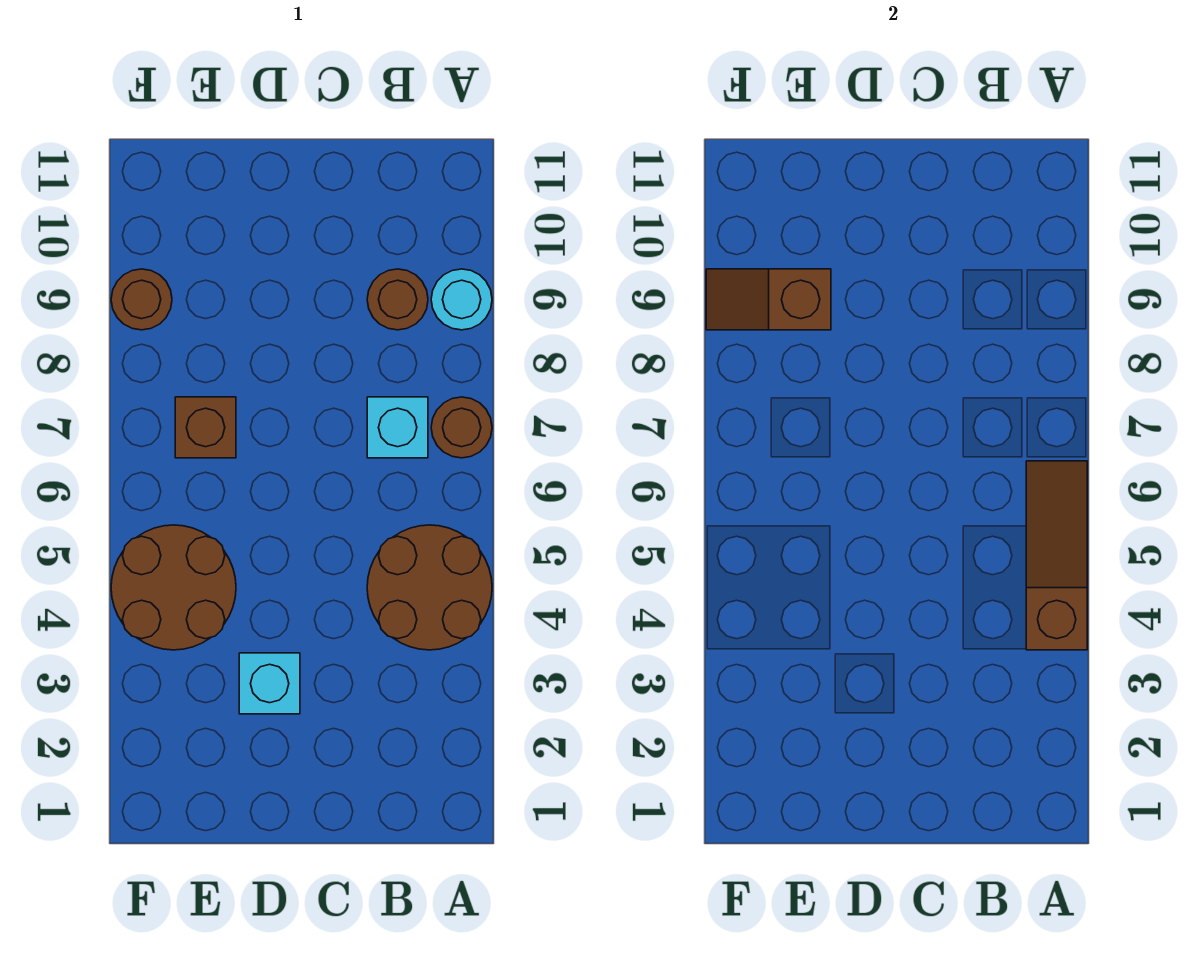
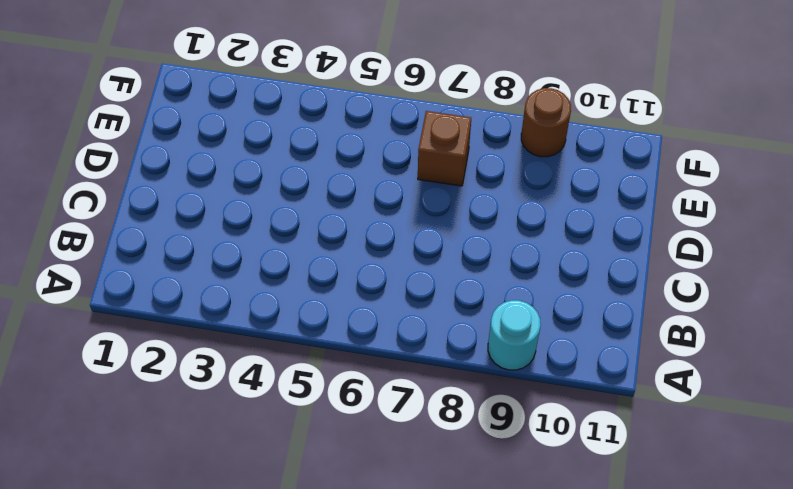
none -> brown 2x2 round brick [367,525,492,650]
none -> brown 1x1 round brick [431,397,492,458]

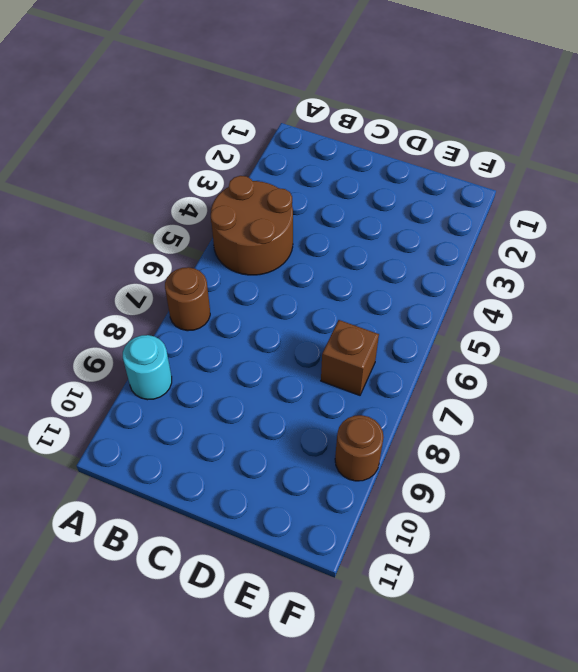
none -> cyan 1x1 brick [367,397,428,458]
none -> brown 1x1 round brick [367,269,428,330]

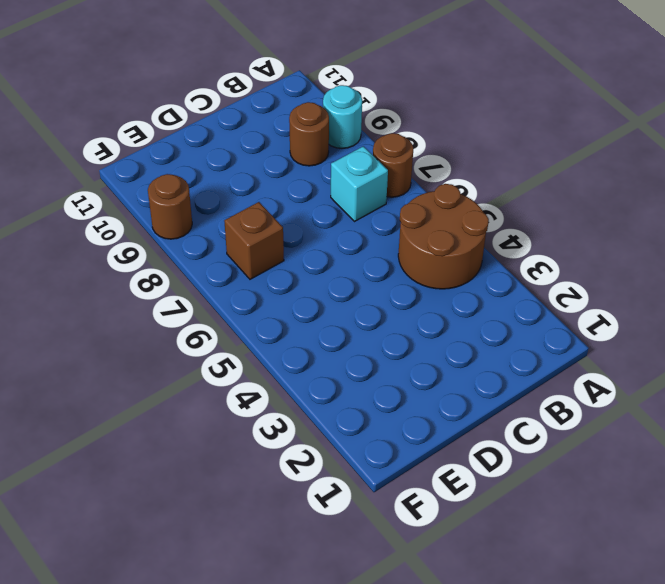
none -> cyan 1x1 brick [239,653,300,714]
none -> brown 2x2 round brick [111,525,236,650]

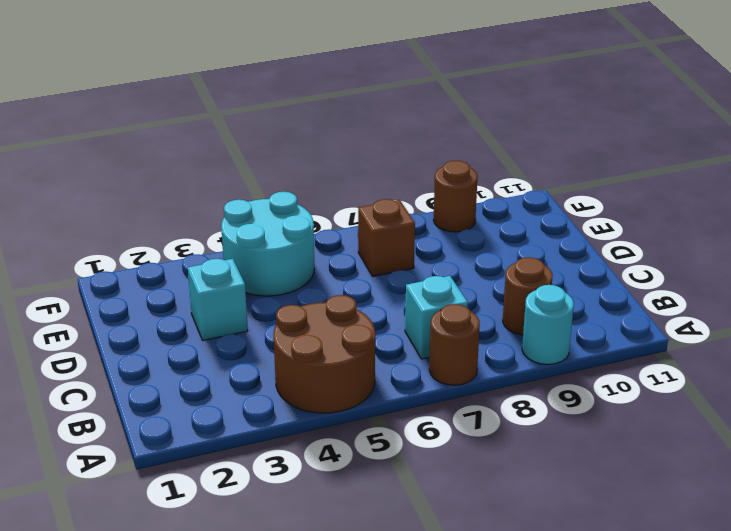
cyan 2x2 round brick [221,192,314,296] -> brown 2x2 round brick [111,525,236,650]
none -> brown 1x3 slope [1026,461,1087,650]
none -> brown 1x2 slope [706,269,831,330]

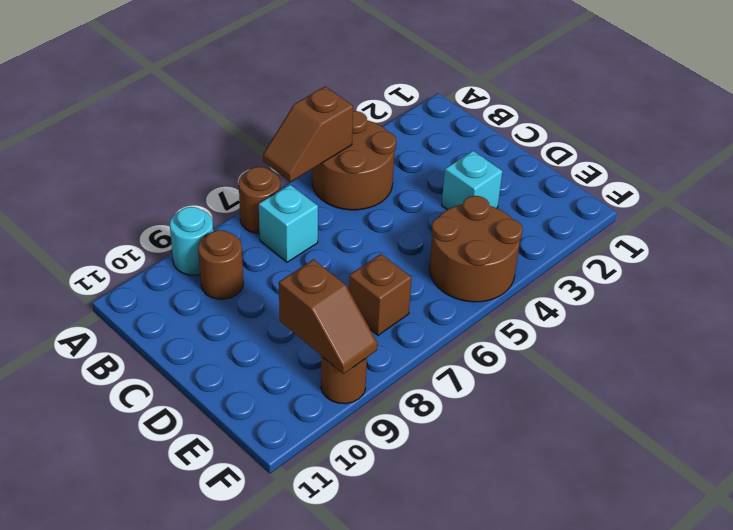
brown 1x2 slope [263,86,353,182] -> brown 1x3 slope [1026,461,1087,650]

